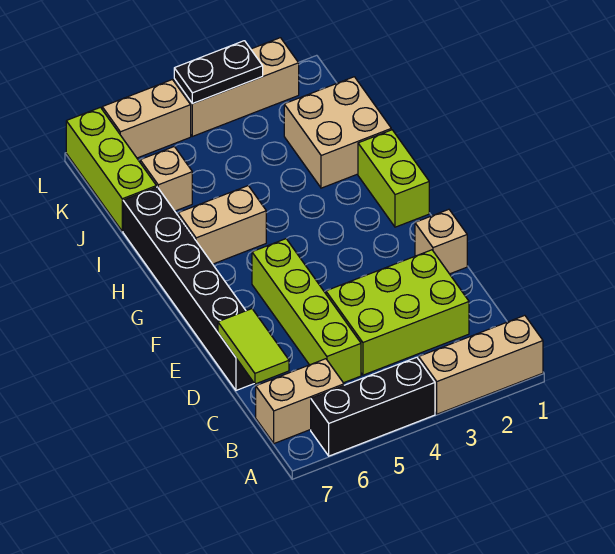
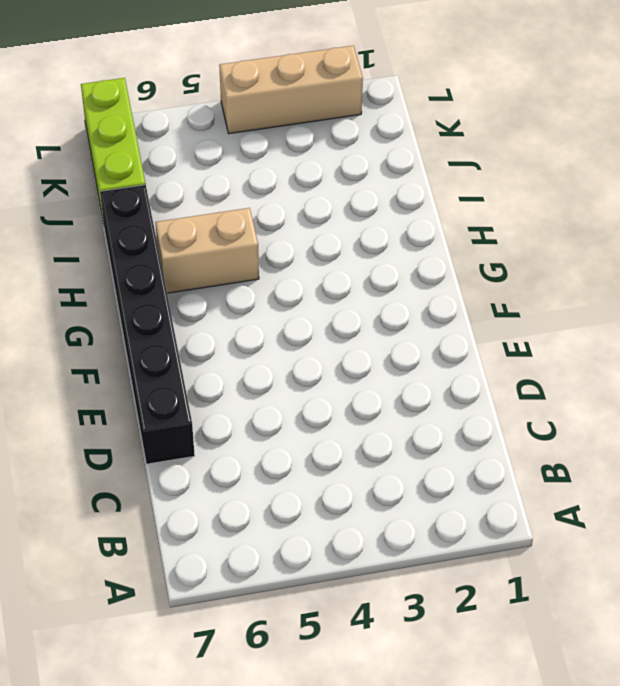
none -> tan 1x3 brick [419,315,543,414]
none -> black 1x3 brick [311,357,435,456]
none -> tan 1x2 brick [256,359,344,443]

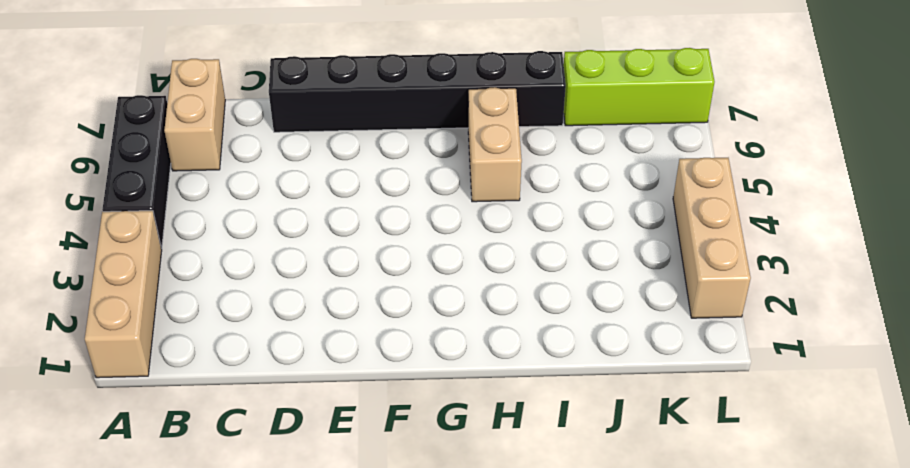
none -> lime 2x3 brick [326,250,469,375]
none -> lime 1x4 brick [252,239,361,383]
none -> tan 1x1 brick [415,209,467,274]

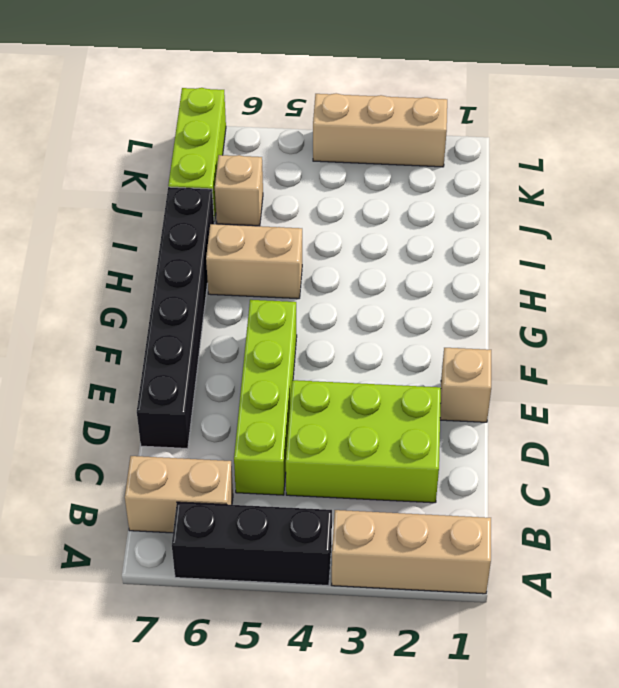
none -> lime 1x2 brick [358,130,429,227]
none -> tan 2x2 brick [284,77,391,188]
none -> tan 1x2 brick [102,80,191,158]

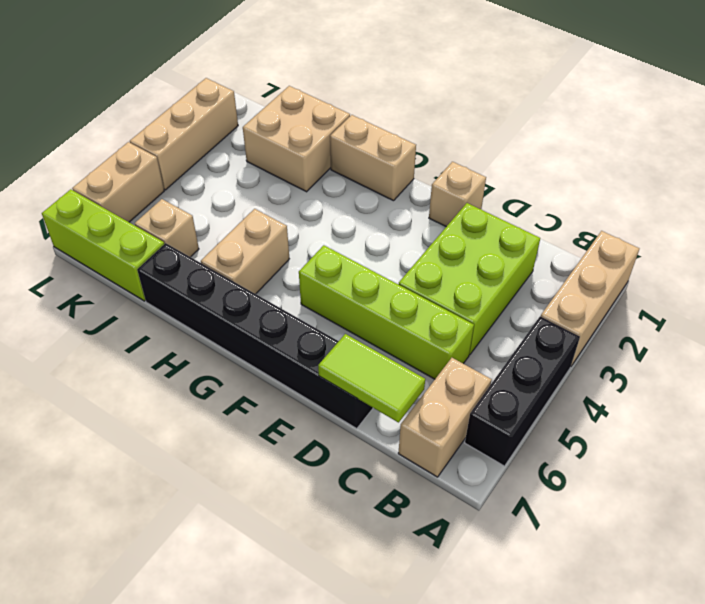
tan 1x2 brick [330,115,416,201] -> lime 1x2 brick [358,130,429,227]
none -> black 1x2 plate [174,41,263,104]

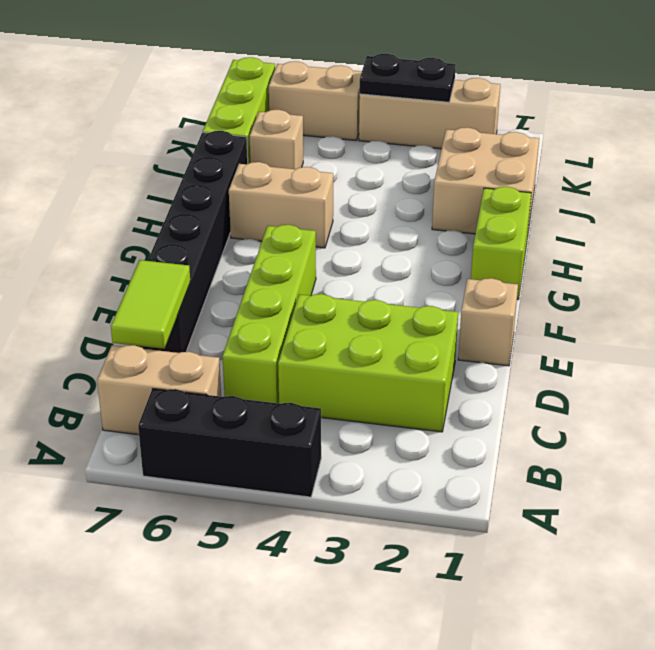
none -> tan 1x3 brick [419,315,543,414]

